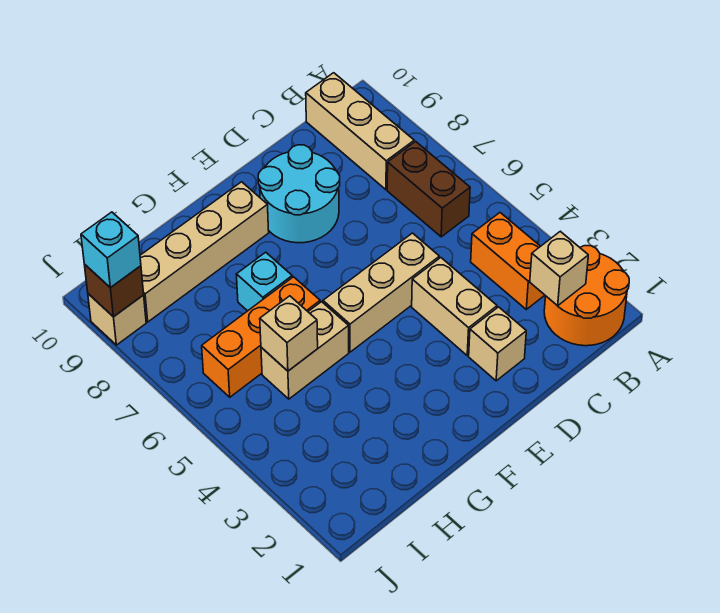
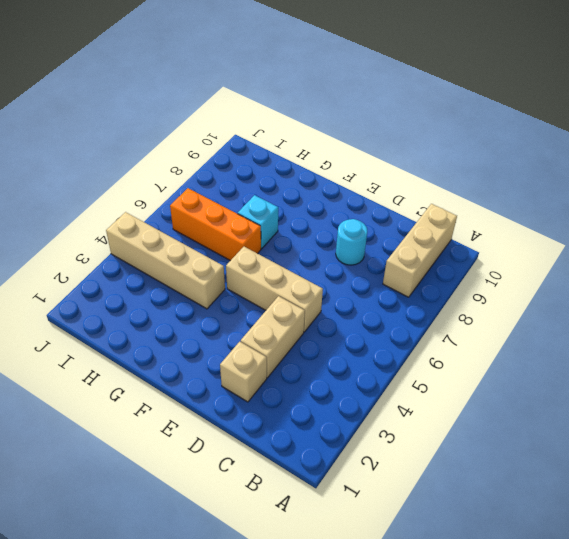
cyan 1x1 round brick [336,219,367,265] -> cyan 2x2 round brick [258,145,340,243]
tan 1x4 brick [106,212,225,309] -> tan 1x4 brick moved to [140,182,269,322]
none -> orange 2x2 round brick [544,246,629,346]
none -> orange 1x2 brick [471,213,545,309]
none -> brown 1x2 brick [387,142,470,237]

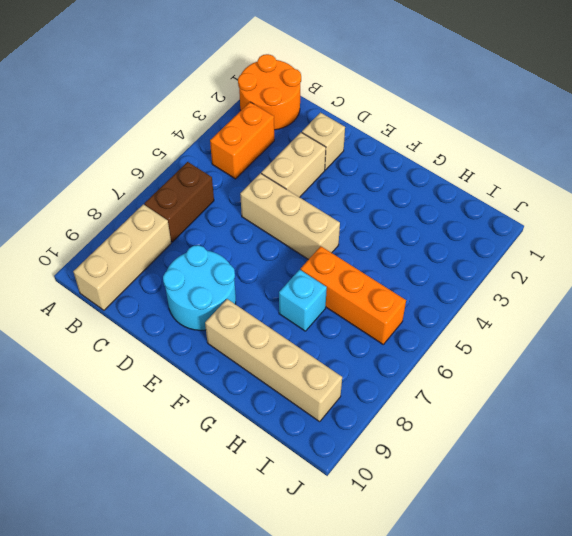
none -> tan 1x2 brick [261,302,349,399]
none -> tan 1x1 brick [88,294,146,345]
none -> tan 1x1 brick [530,231,588,306]

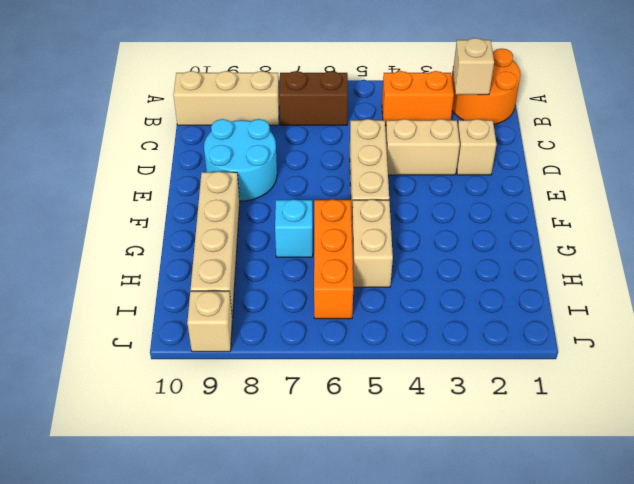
none -> tan 1x1 brick [260,296,318,371]
none -> brown 1x1 brick [84,264,144,317]
none -> cyan 1x1 brick [81,212,141,288]

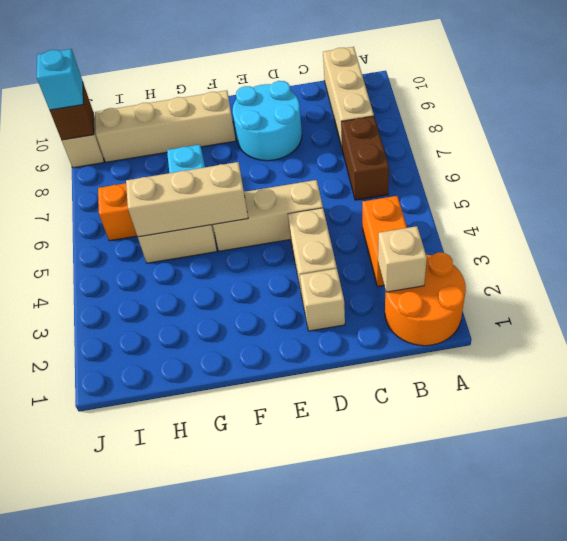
tan 1x3 brick [126,162,248,237] -> tan 1x1 brick [260,296,318,371]

